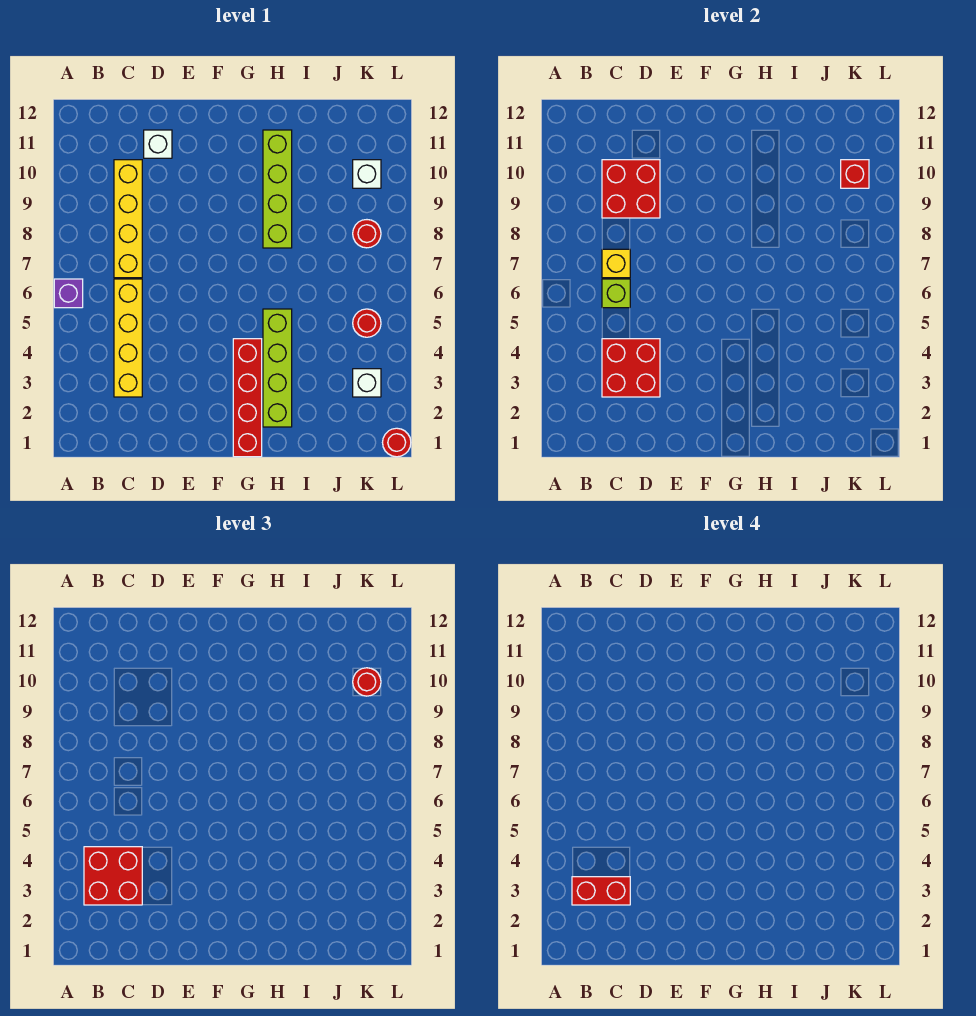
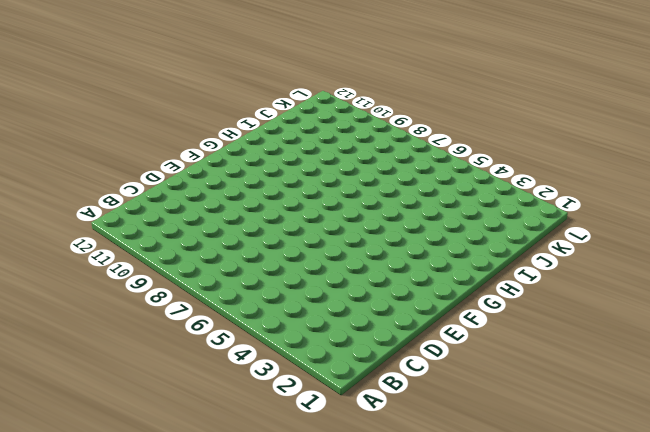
none -> purple 1x1 brick [54,279,83,308]
none -> yellow 1x4 brick [114,279,142,397]
none -> yellow 1x4 brick [114,160,142,278]

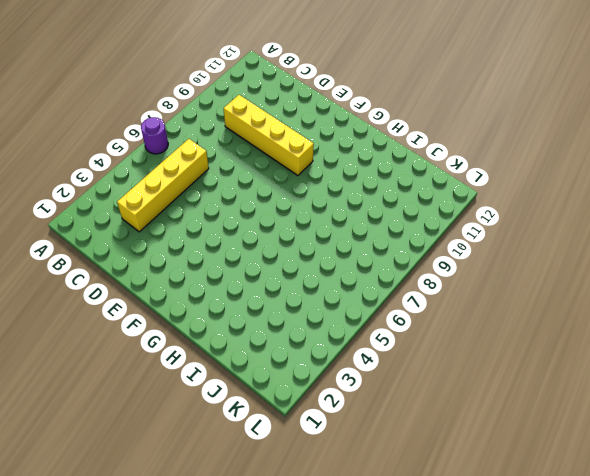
purple 1x1 round brick [141,117,168,154] -> purple 1x1 brick [54,279,83,308]
yellow 1x4 brick [223,95,314,175] -> yellow 1x4 brick turned to [114,160,142,278]
none -> white 1x1 brick [144,130,172,158]
none -> red 1x4 brick [233,339,262,457]
none -> lime 1x4 brick [263,309,292,427]

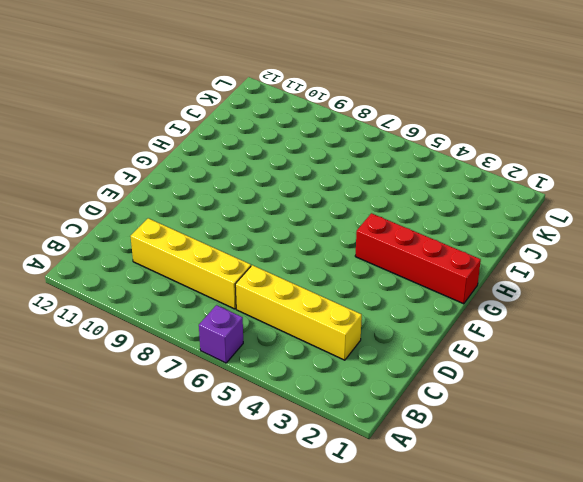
none -> white 1x1 brick [144,130,172,158]
none -> lime 1x4 brick [263,309,292,427]
none -> lime 1x4 brick [263,130,292,248]

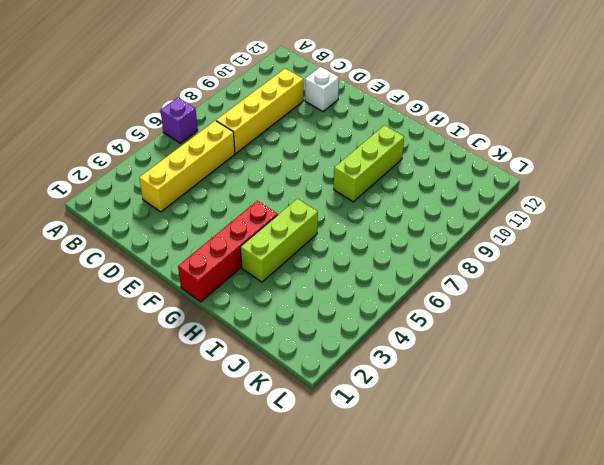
lime 1x3 brick [240,199,318,282] -> lime 1x4 brick [263,309,292,427]
lime 1x3 brick [334,125,404,202] -> lime 1x4 brick [263,130,292,248]
none -> white 1x1 brick [353,369,381,397]
none -> red 1x1 round brick [353,309,381,337]
none -> red 1x1 round brick [353,220,381,248]

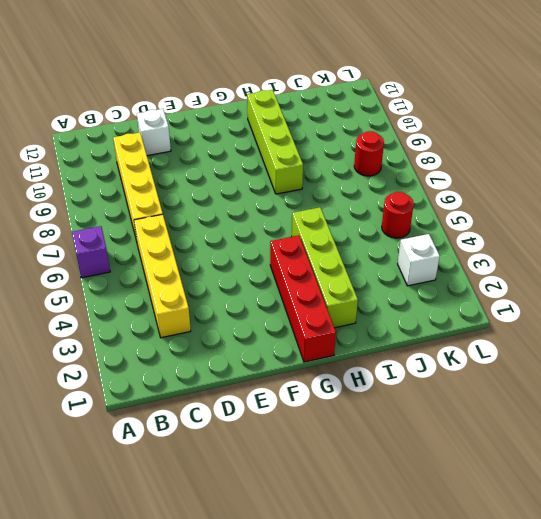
none -> white 1x1 brick [353,160,381,188]
none -> red 1x1 round brick [383,428,411,457]
none -> red 2x2 brick [602,339,660,397]

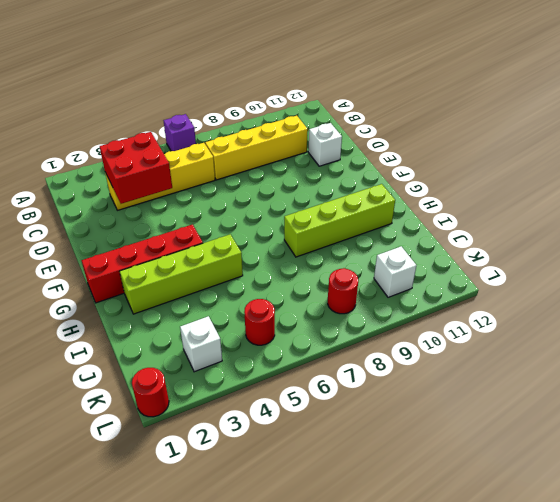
none -> lime 1x1 brick [602,279,630,308]
none -> yellow 1x1 brick [602,249,630,278]
none -> red 2x2 brick [602,160,660,218]

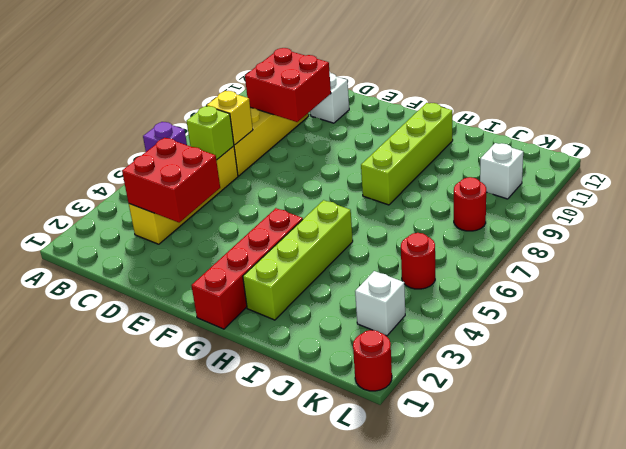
none -> red 1x1 brick [841,160,869,188]
none -> red 2x2 brick [84,847,142,905]
none -> red 1x1 round brick [353,668,381,696]

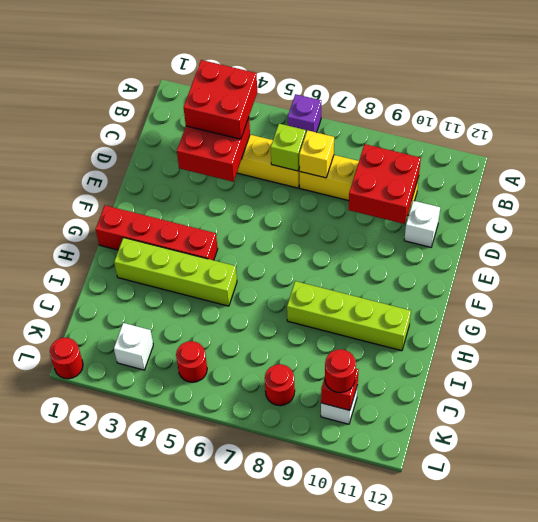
none -> red 1x2 brick [572,877,630,905]

